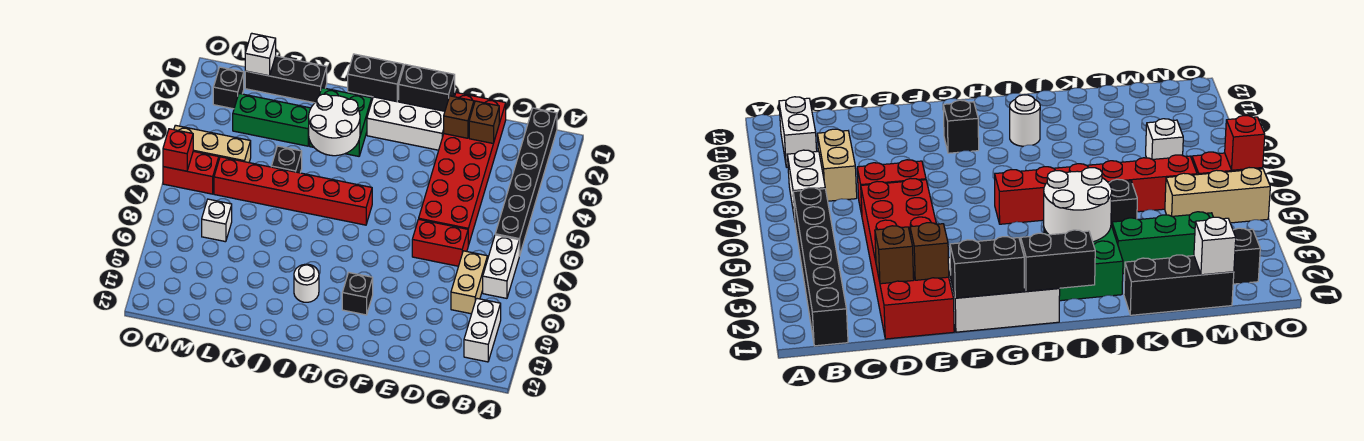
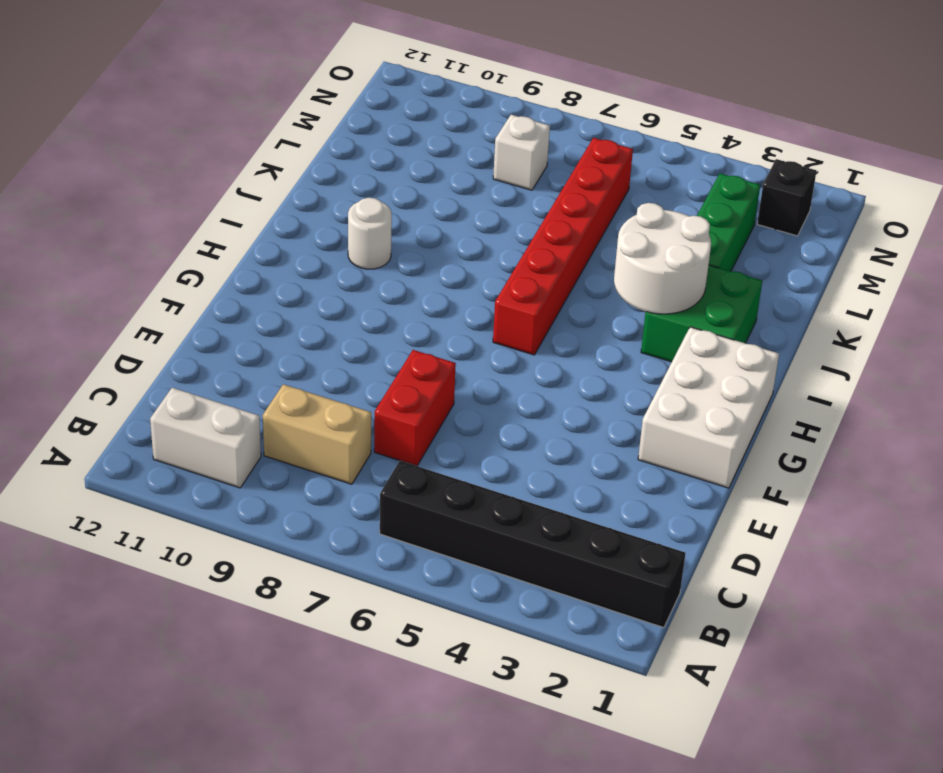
none -> white 1x2 brick [483,235,519,298]
none -> red 2x6 brick [419,93,506,246]
none -> black 1x1 brick [342,273,373,315]

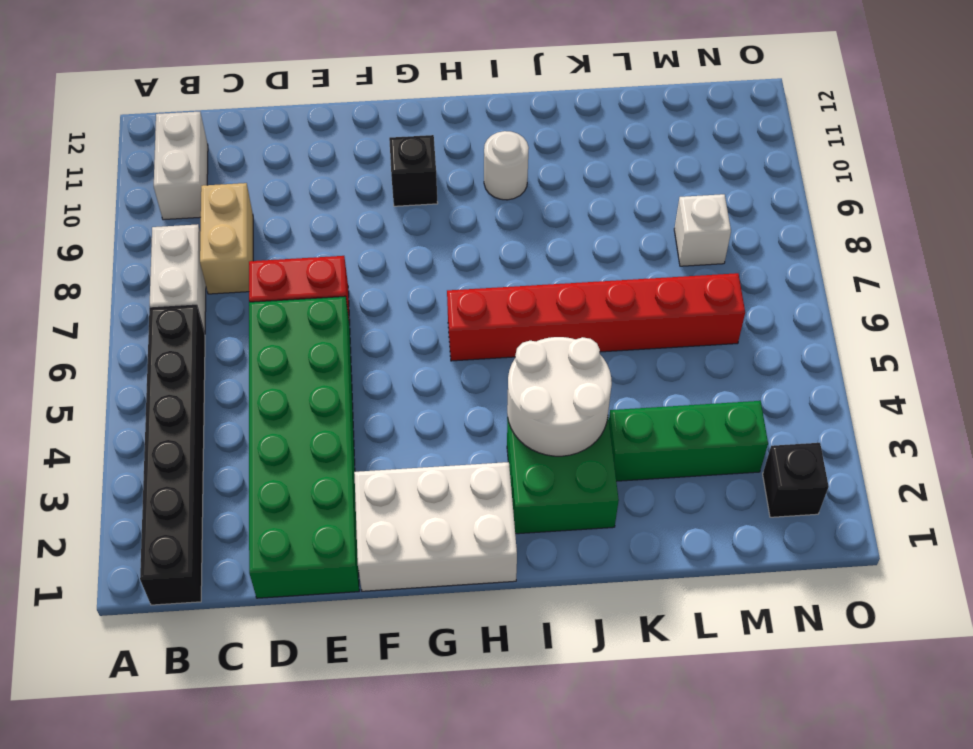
green 2x6 brick [249,296,359,598] -> red 2x6 brick [419,93,506,246]
none -> black 1x3 brick [245,56,327,103]
none -> black 1x1 brick [271,146,302,173]
none -> tan 1x3 brick [174,125,251,163]

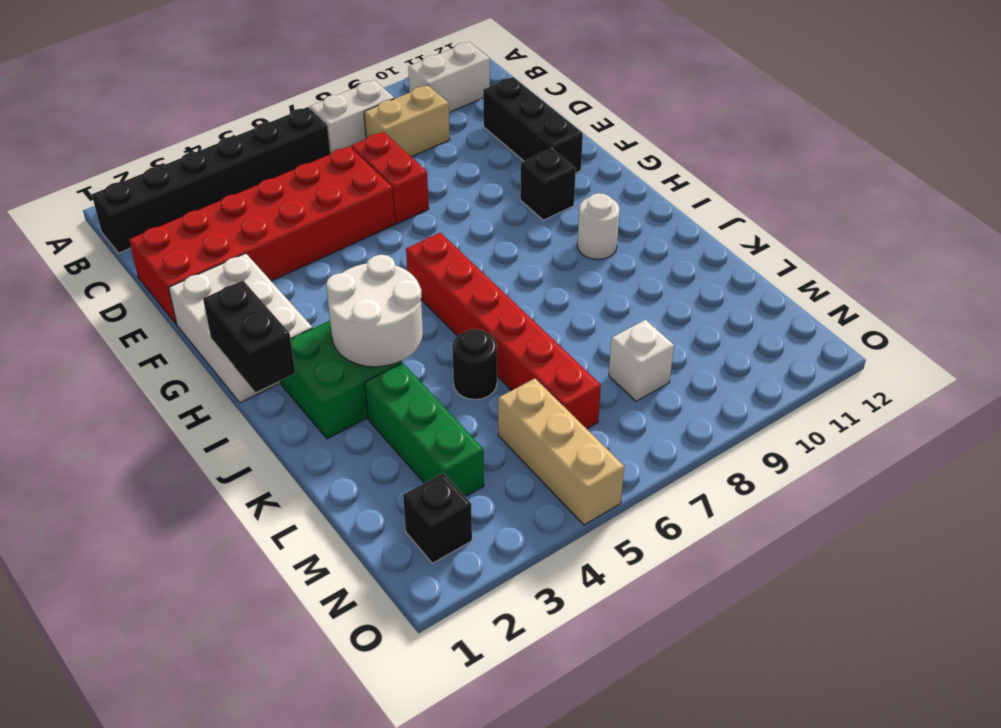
black 1x3 brick [483,77,583,173] -> black 1x3 brick moved to [245,56,327,103]
black 1x1 round brick [452,329,497,400] -> black 1x1 brick [271,146,302,173]
none -> red 1x2 brick [163,151,219,194]
none -> brown 1x1 brick [469,101,499,144]
none -> brown 1x1 brick [444,96,474,138]

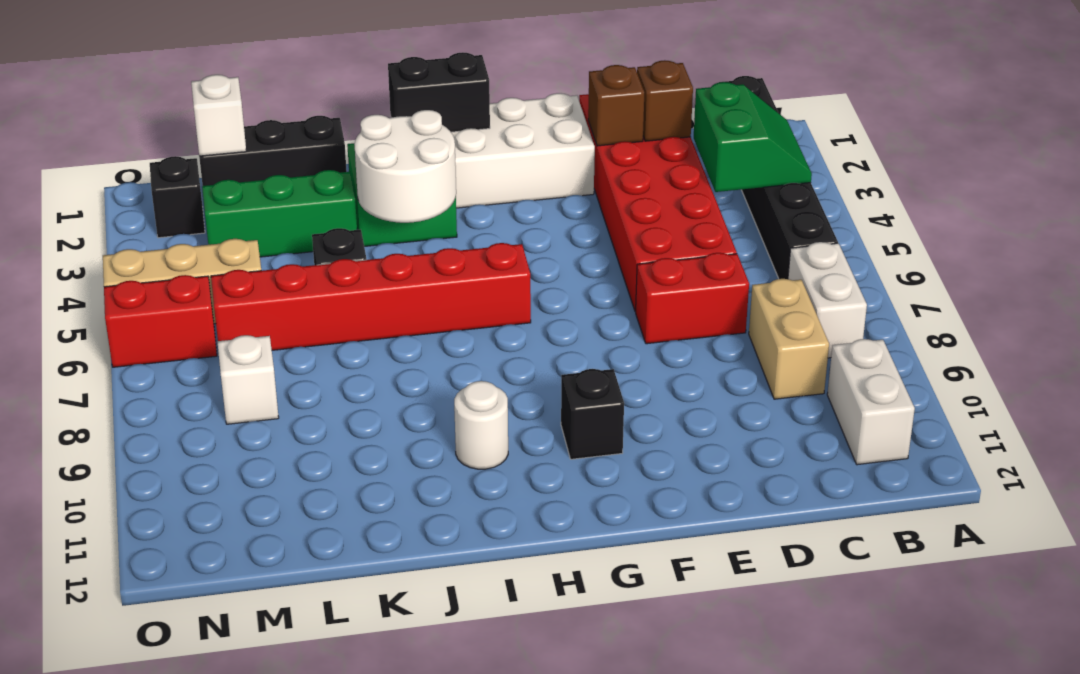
green 2x2 slope [694,82,812,192] -> none
none -> black 1x2 brick [399,64,455,111]
none -> red 1x1 brick [163,129,193,171]

